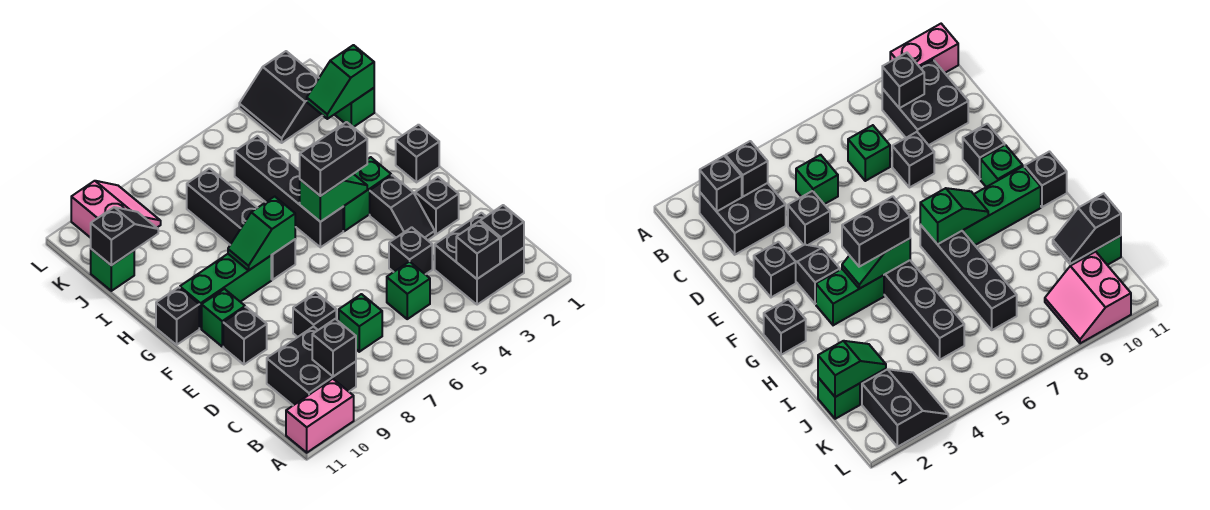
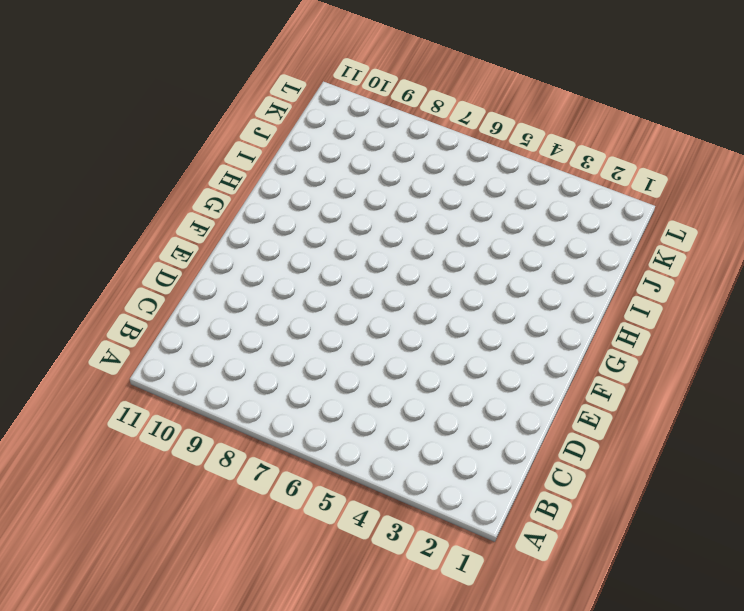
none -> pink 1x2 brick [286,379,354,453]
none -> black 2x2 brick [435,213,524,305]
none -> black 2x2 brick [267,326,356,405]

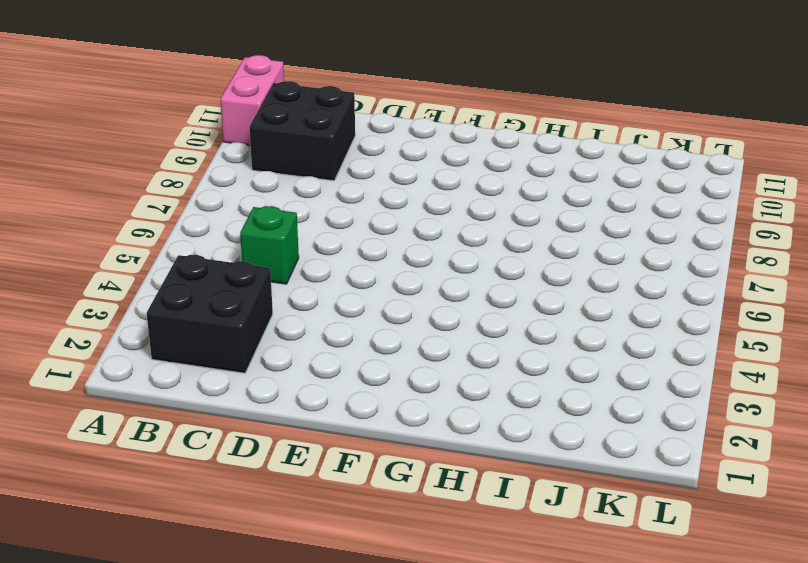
none -> green 1x1 brick [339,294,382,352]
none -> black 1x1 brick [389,227,432,274]
none -> black 1x1 brick [293,292,336,337]

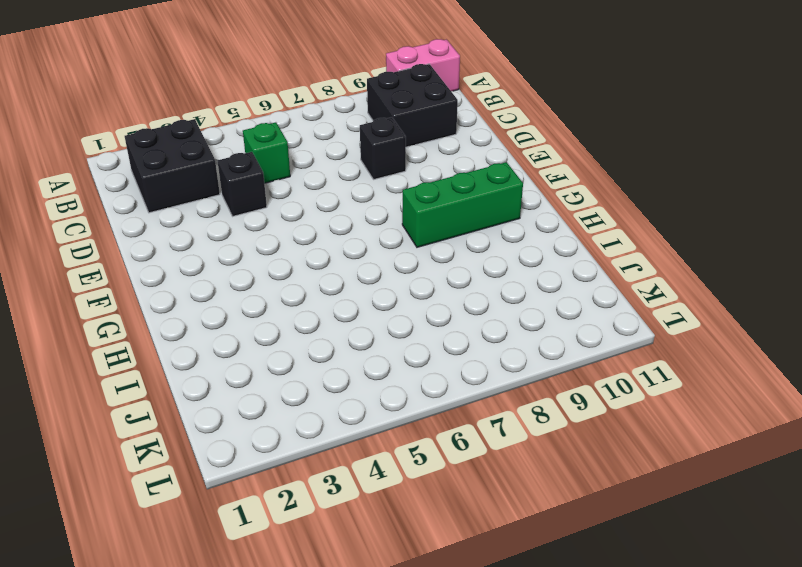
none -> green 1x1 brick [339,294,382,352]
none -> black 1x1 brick [415,177,459,234]
none -> black 1x2 slope [370,175,435,240]

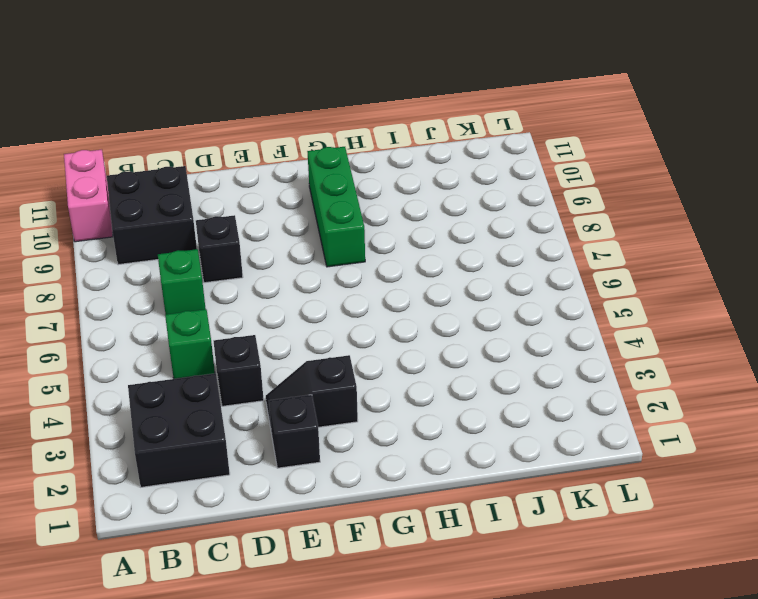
none -> black 1x1 brick [223,307,267,364]
none -> green 1x1 brick [202,289,245,346]
none -> black 1x1 brick [396,125,439,182]

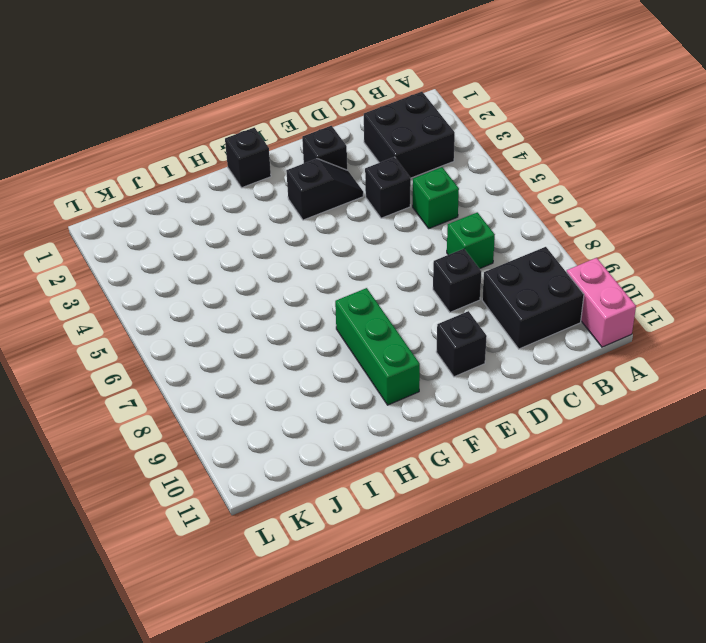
none -> green 1x1 brick [202,289,245,346]
none -> green 1x2 brick [343,157,391,231]
none -> black 1x4 brick [235,136,343,247]

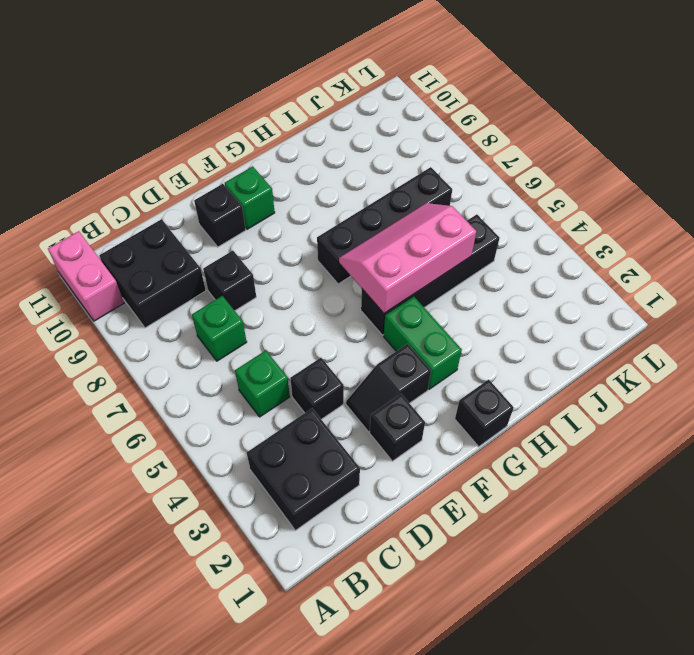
pink 2x3 slope [339,203,476,313] -> green 1x2 slope [300,174,367,222]
none -> green 1x3 brick [180,254,271,329]
none -> black 1x1 brick [156,287,199,345]
none -> green 1x1 brick [334,88,374,127]

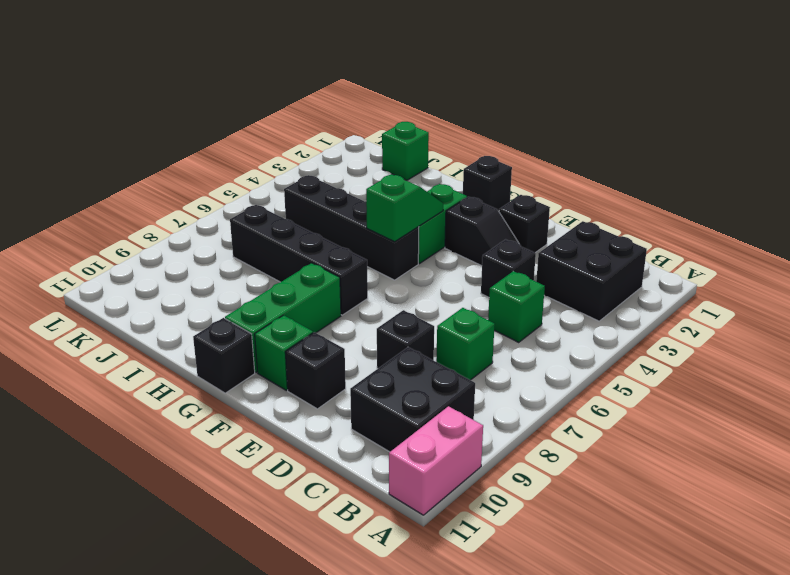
none -> green 1x1 brick [91,249,134,291]
none -> black 2x2 slope [239,51,323,143]
none -> pink 2x2 slope [71,181,161,238]

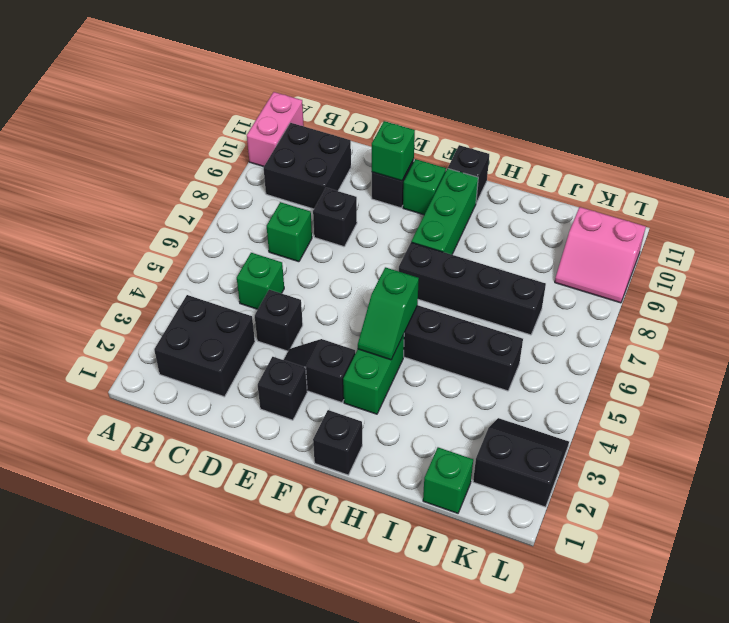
green 1x1 brick [372,121,415,181] -> green 1x1 brick moved to [91,249,134,291]
none -> black 1x1 brick [480,205,524,263]
none -> black 1x1 brick [456,221,500,279]
none -> black 1x1 brick [312,319,356,377]

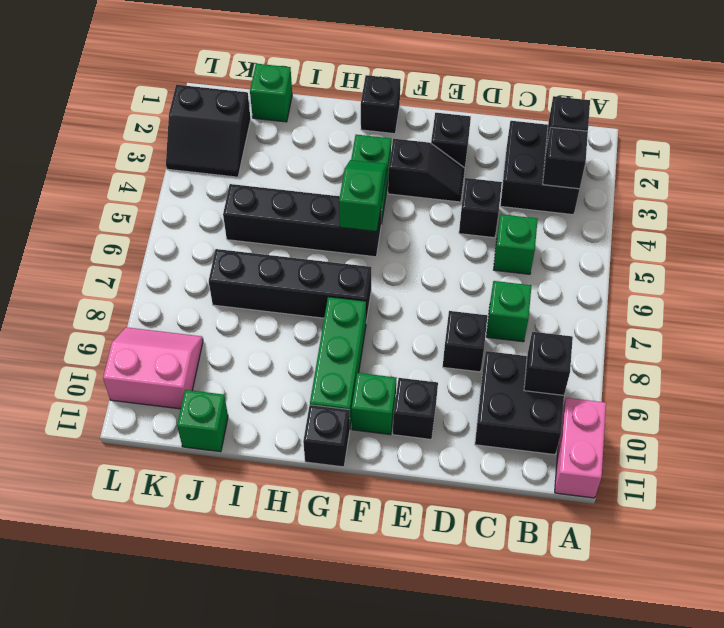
none -> green 1x2 slope [228,196,295,270]
none -> green 1x2 slope [307,45,374,119]
none -> black 1x2 slope [91,207,158,265]

